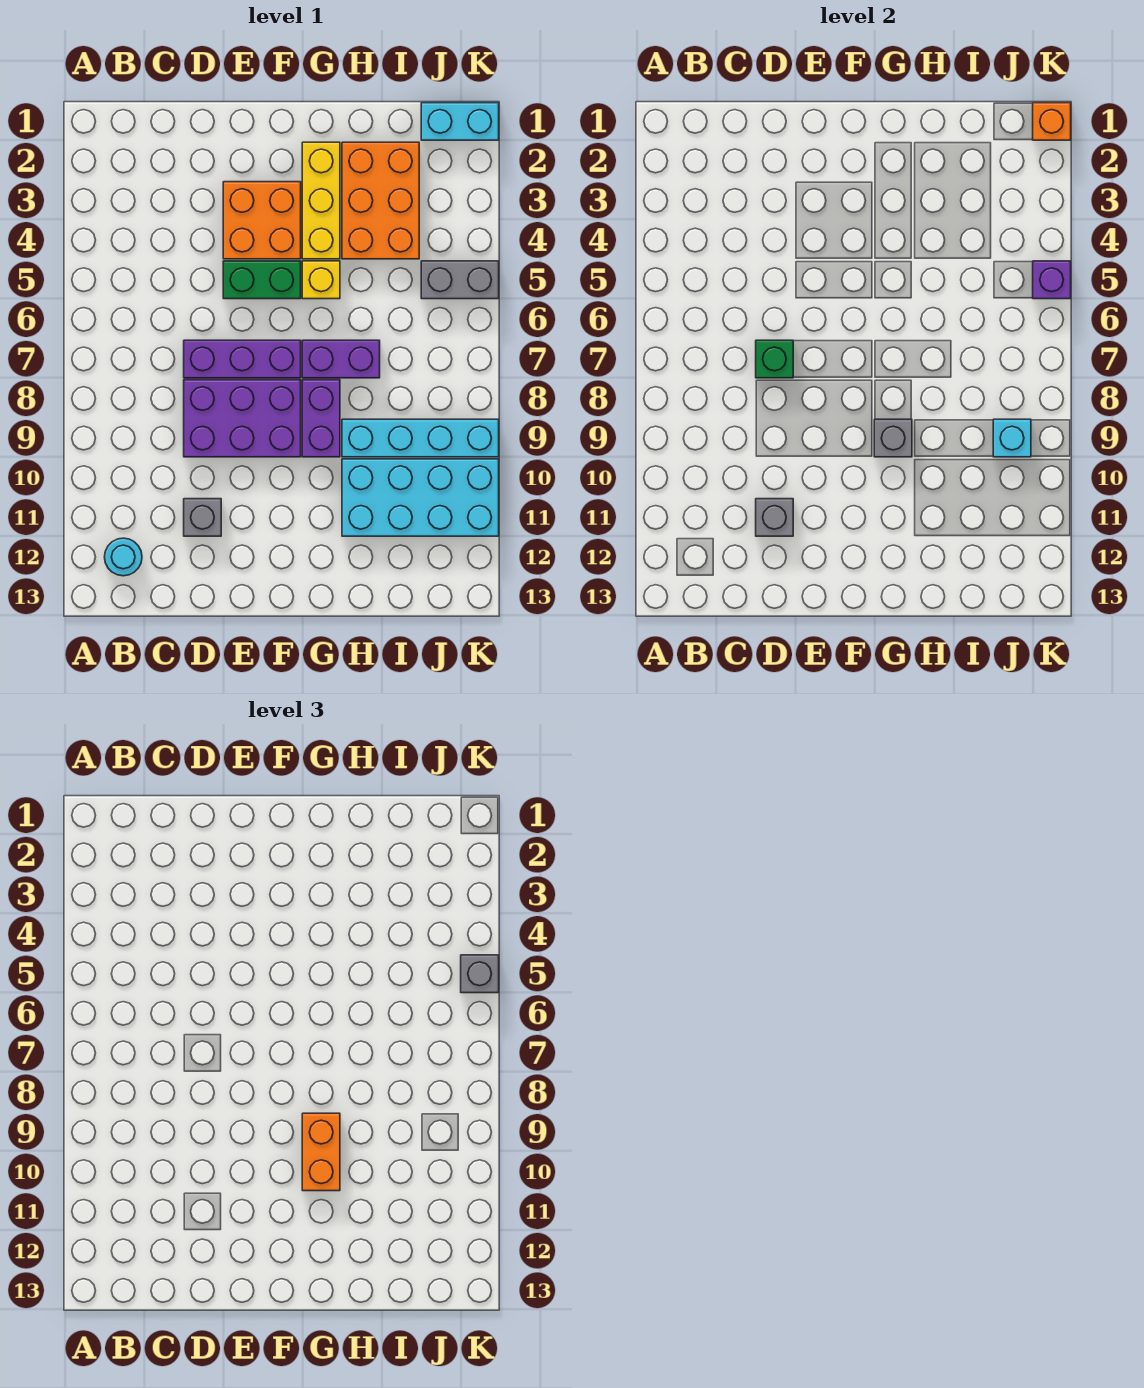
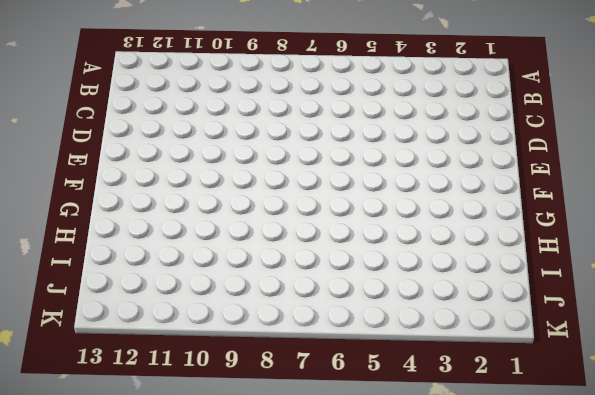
none -> cyan 1x1 round brick [105,538,142,576]
none -> purple 1x3 brick [184,340,301,378]
none -> purple 2x3 brick [184,380,301,457]

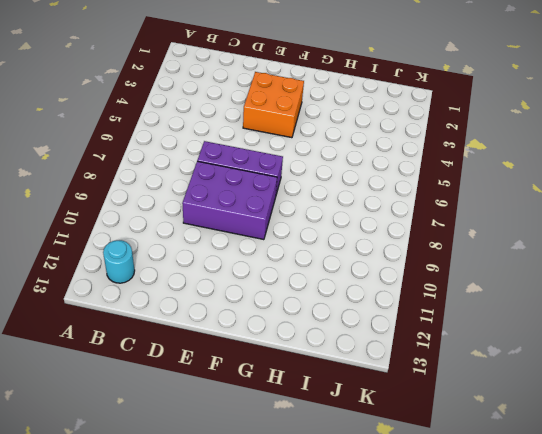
none -> grey 1x1 brick [184,499,221,536]
none -> green 1x2 brick [223,261,301,299]
none -> yellow 1x3 brick [302,142,340,259]

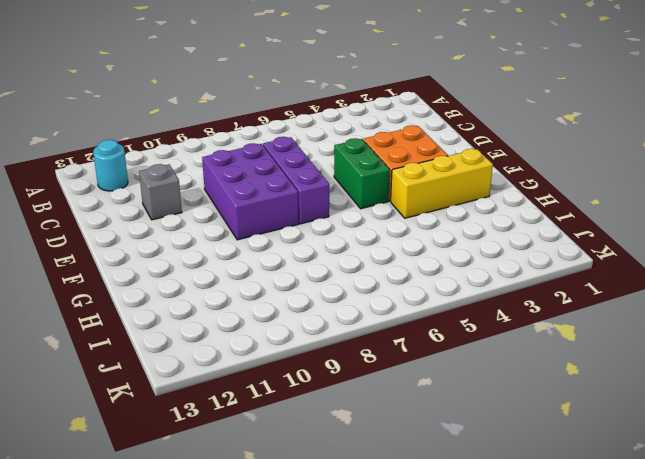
none -> yellow 1x1 brick [302,261,340,299]
none -> purple 1x2 brick [302,340,380,378]
none -> purple 1x2 brick [302,380,340,457]

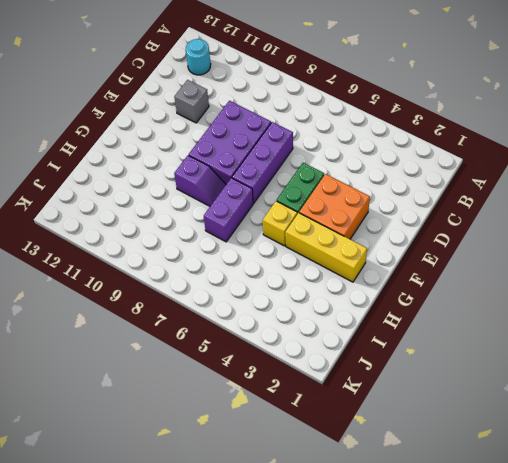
purple 1x2 slope [174,155,226,206] -> purple 1x2 brick [302,380,340,457]
none -> orange 2x3 brick [342,142,419,259]
none -> cyan 1x4 brick [342,419,499,457]
none -> cyan 2x4 brick [342,459,499,536]

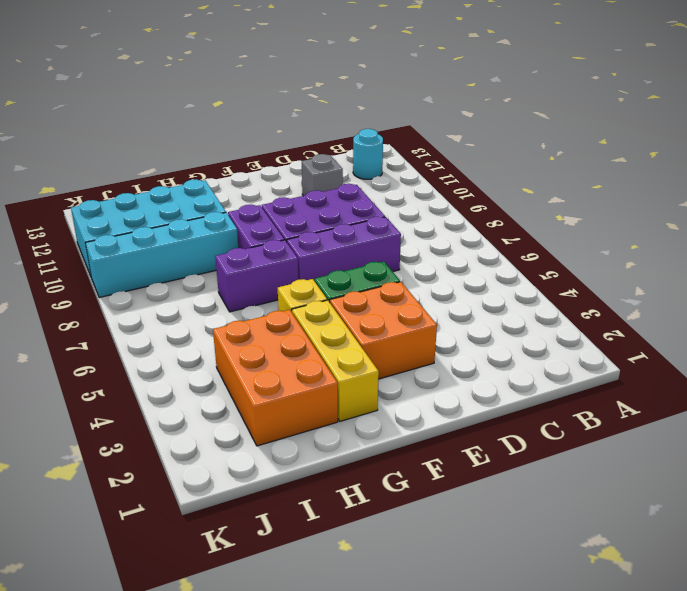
none -> cyan 1x2 brick [421,103,499,140]
none -> grey 1x2 brick [421,261,499,299]
none -> green 1x1 brick [756,340,793,378]

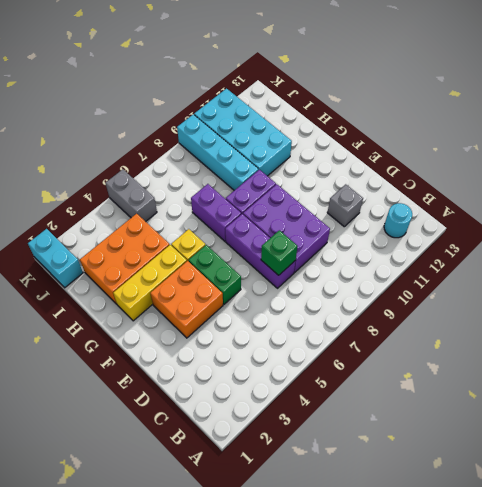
none -> grey 1x1 brick [756,499,793,536]
none -> grey 1x1 brick [874,419,912,457]
none -> cyan 1x1 brick [993,419,1031,457]

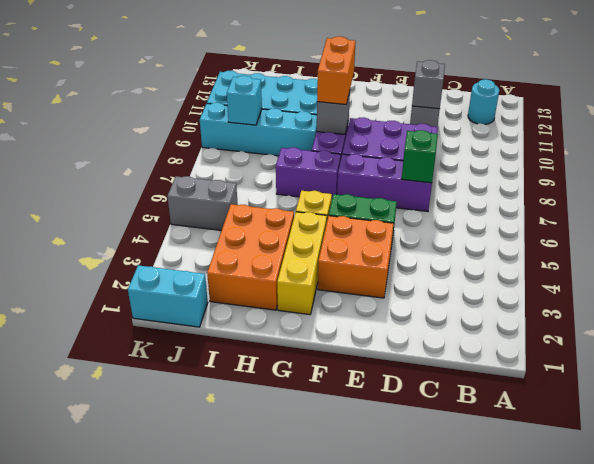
none -> orange 1x1 brick [1033,103,1071,140]
none -> purple 1x1 brick [1033,261,1071,299]
none -> grey 1x1 brick [461,955,499,993]

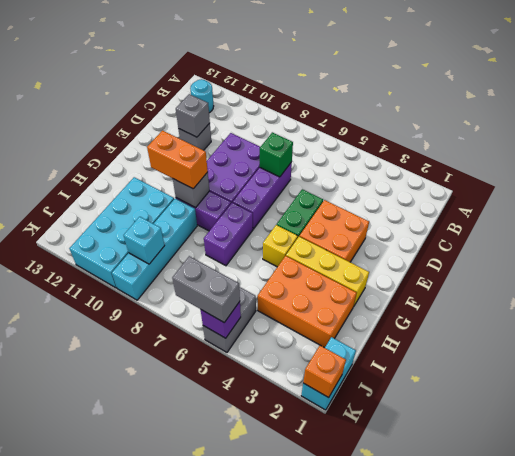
grey 1x2 brick [172,256,240,322] -> grey 1x1 brick [461,955,499,993]

